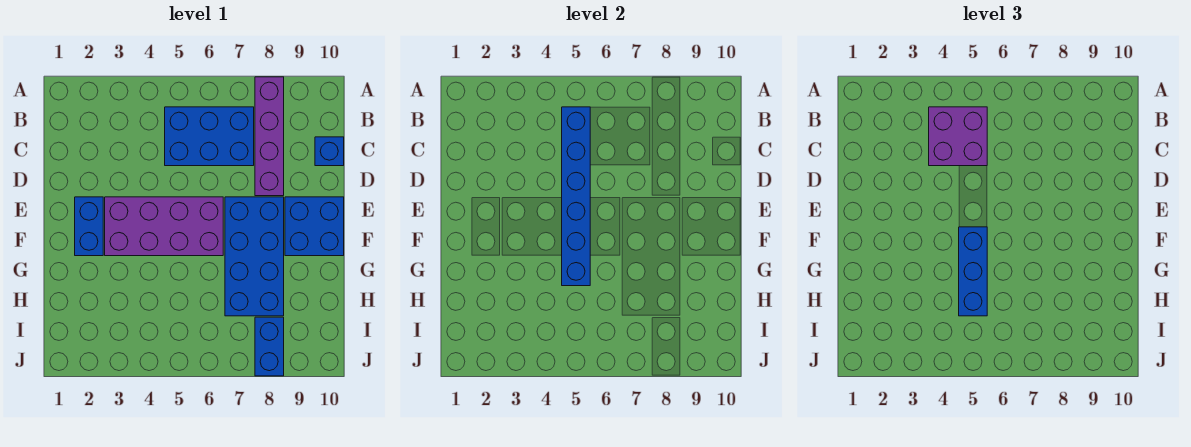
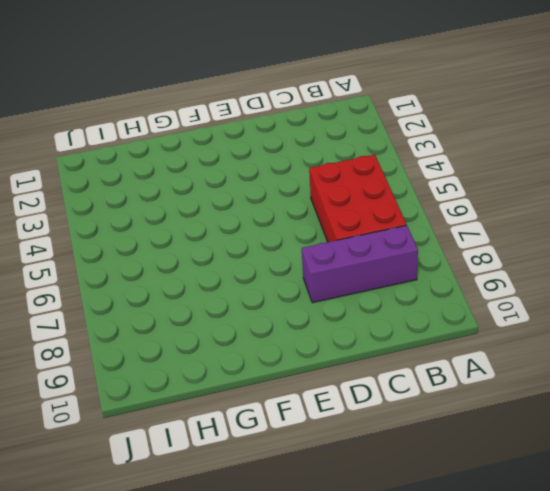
red 2x3 brick [309,155,406,242] -> blue 2x3 brick [165,107,254,166]
purple 1x3 brick [302,225,418,303] -> purple 1x4 brick [255,77,284,196]
none -> blue 1x1 brick [315,137,344,166]
none -> blue 1x2 brick [75,197,103,256]

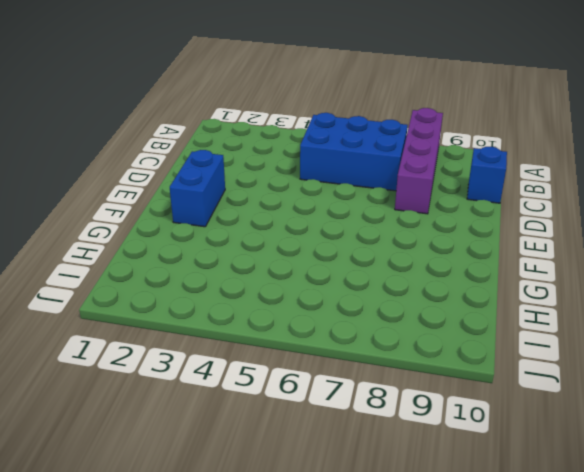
none -> purple 2x4 brick [105,197,223,256]
none -> blue 2x4 brick [225,197,284,316]

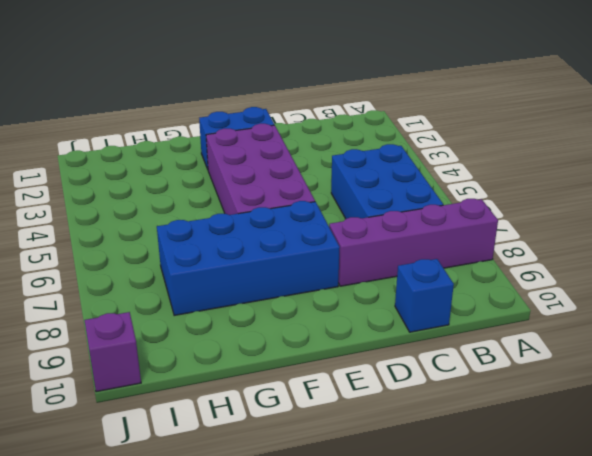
purple 1x1 brick [84,312,141,392] -> none
none -> blue 2x2 brick [285,197,344,256]
none -> blue 1x2 brick [255,317,284,376]

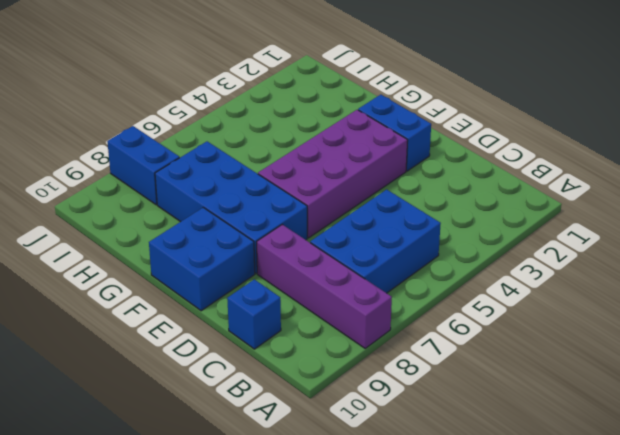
none -> blue 1x6 brick [562,107,590,286]
none -> purple 2x2 brick [929,107,987,166]

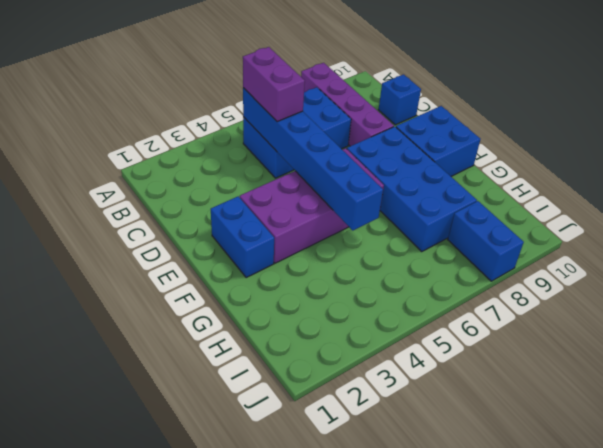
purple 1x2 brick [243,47,305,122] -> purple 2x2 brick [929,107,987,166]
none -> blue 1x3 brick [959,227,987,316]

